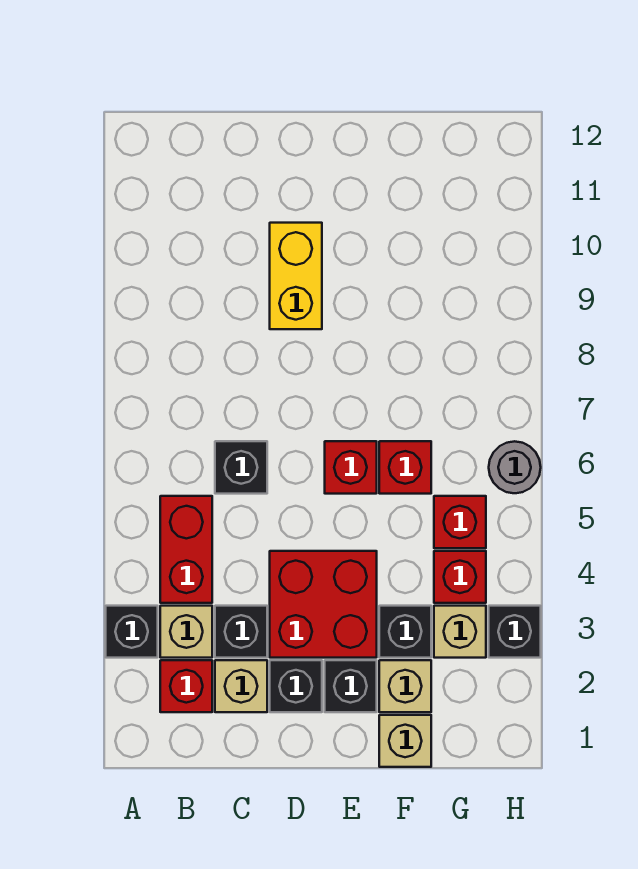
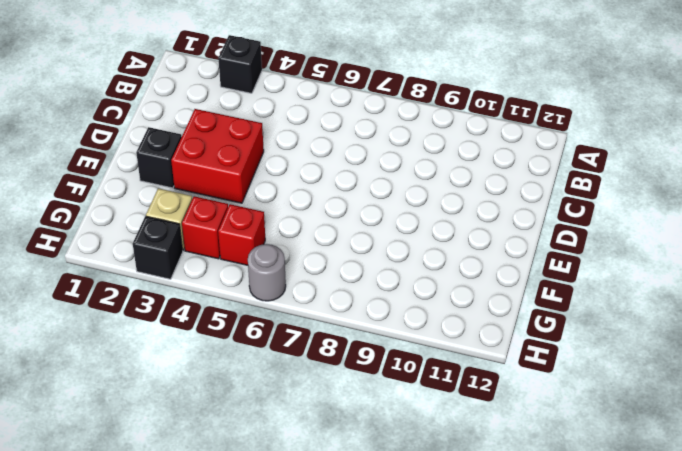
none -> red 1x1 brick [160,660,212,712]
none -> tan 1x1 brick [160,606,212,658]
none -> red 1x2 brick [160,496,212,603]

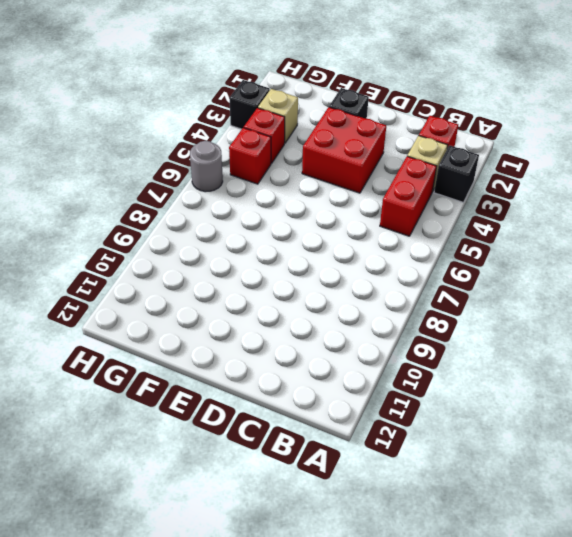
none -> tan 1x1 brick [215,660,267,712]
none -> black 1x1 brick [215,606,267,658]
none -> black 1x1 brick [215,441,267,494]

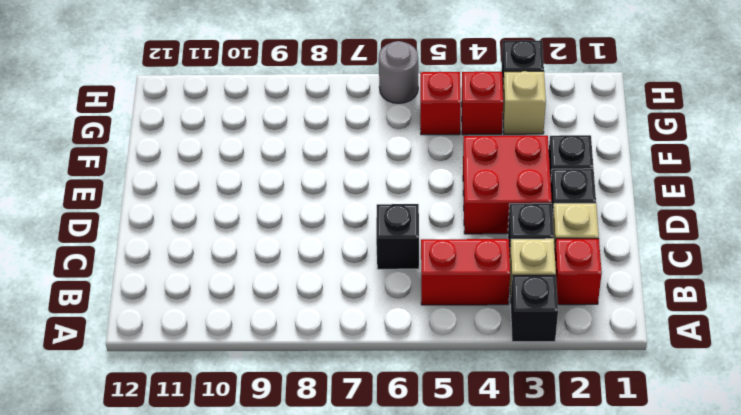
none -> yellow 1x2 brick [270,223,322,329]
none -> red 1x1 brick [325,441,377,494]
none -> tan 1x1 brick [379,715,431,767]

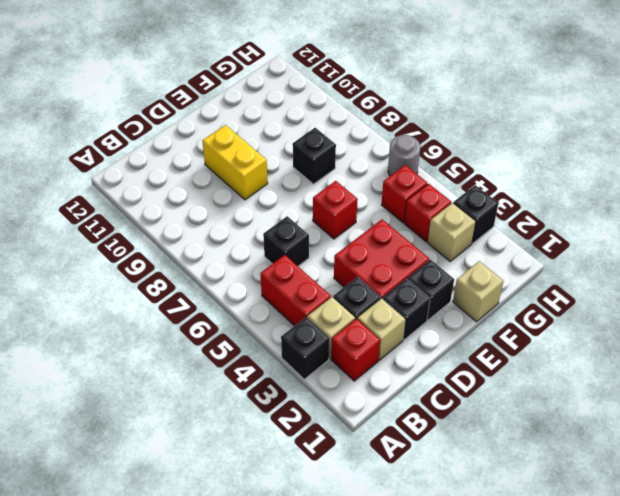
black 1x1 brick [293,128,336,184] -> black 1x1 brick moved to [379,606,431,658]
none -> tan 1x1 brick [379,660,431,712]
none -> red 1x1 brick [379,441,431,494]

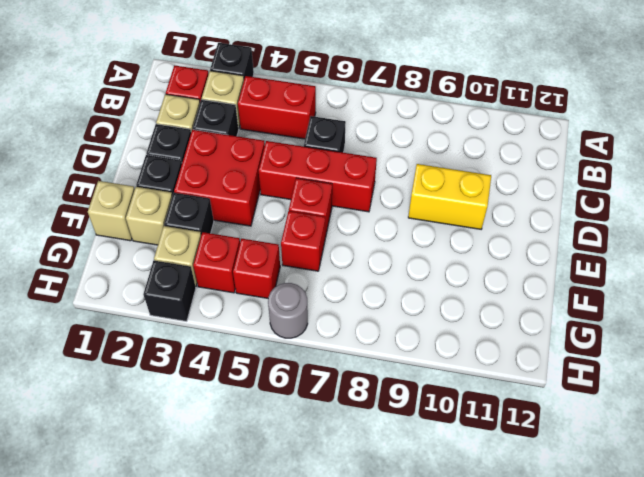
red 1x3 brick [259,141,377,212] -> none

